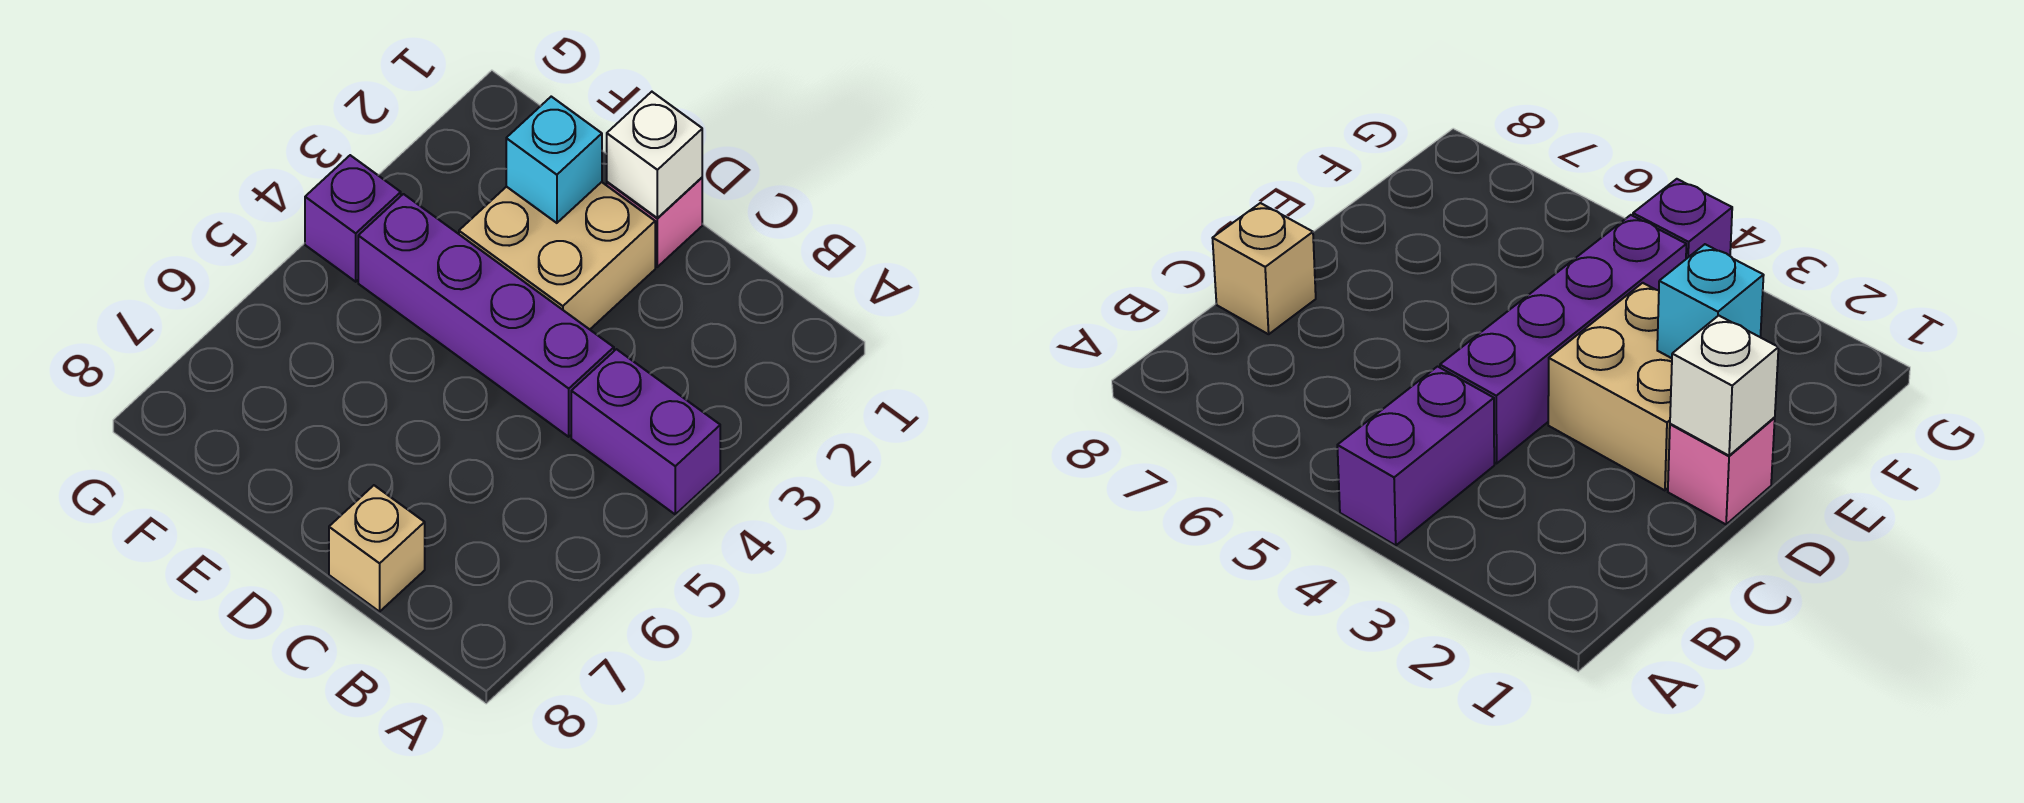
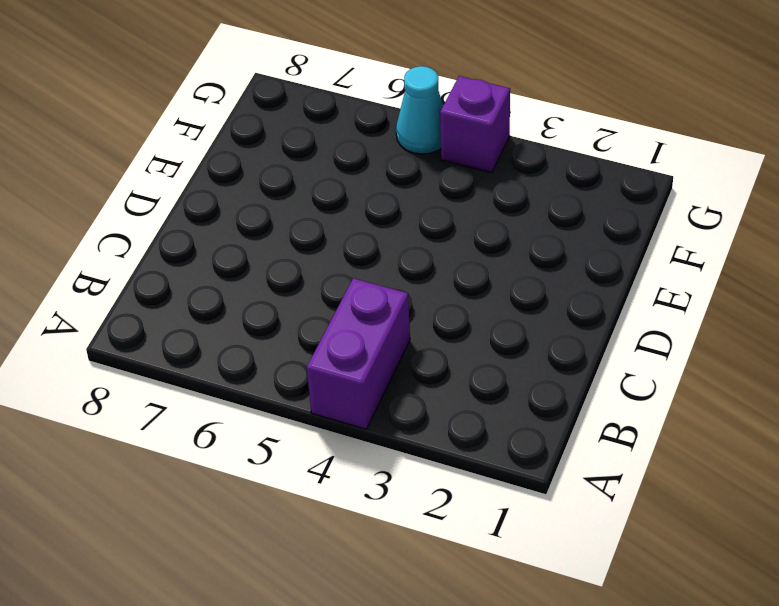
cyan 1x1 cone [396,66,443,154] -> none
none -> purple 1x4 brick [358,194,614,437]
none -> tan 1x1 brick [329,485,425,612]

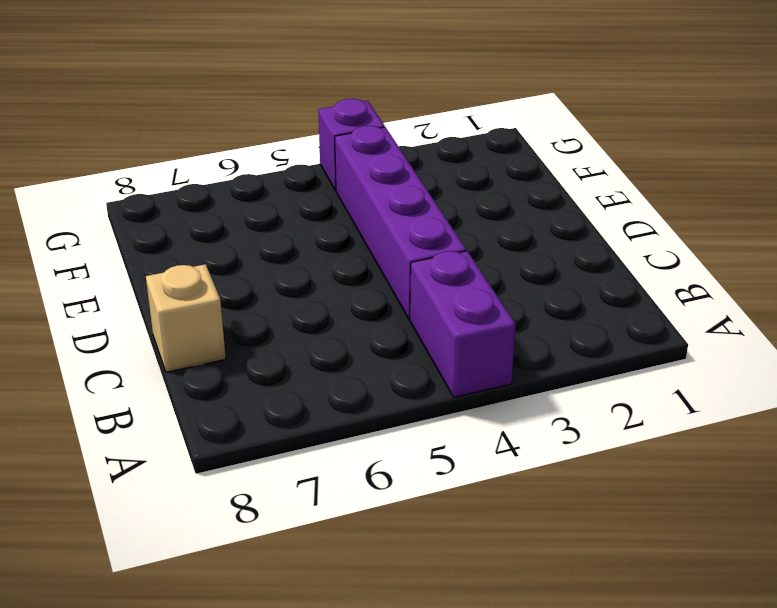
none -> pink 1x1 brick [607,178,702,267]
none -> tan 2x2 brick [459,182,655,329]

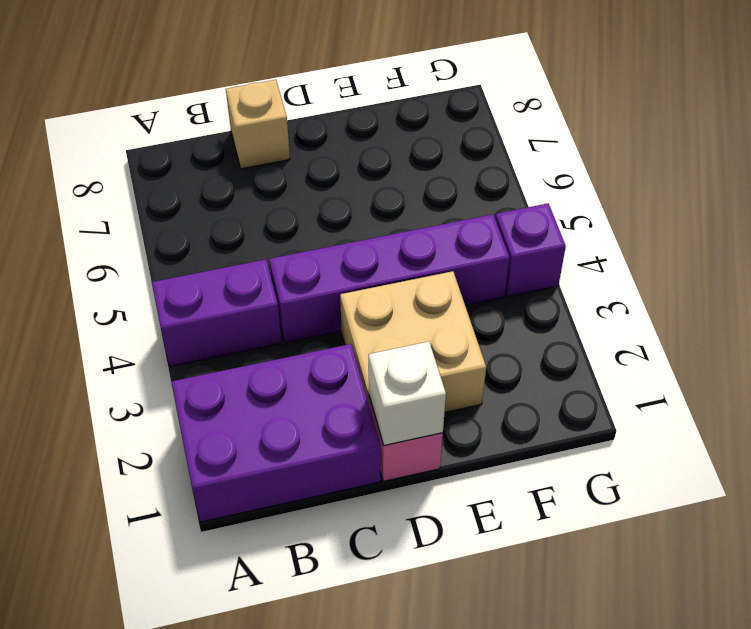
purple 2x3 brick [171,344,381,522] -> none
none -> cyan 1x1 brick [506,97,602,223]

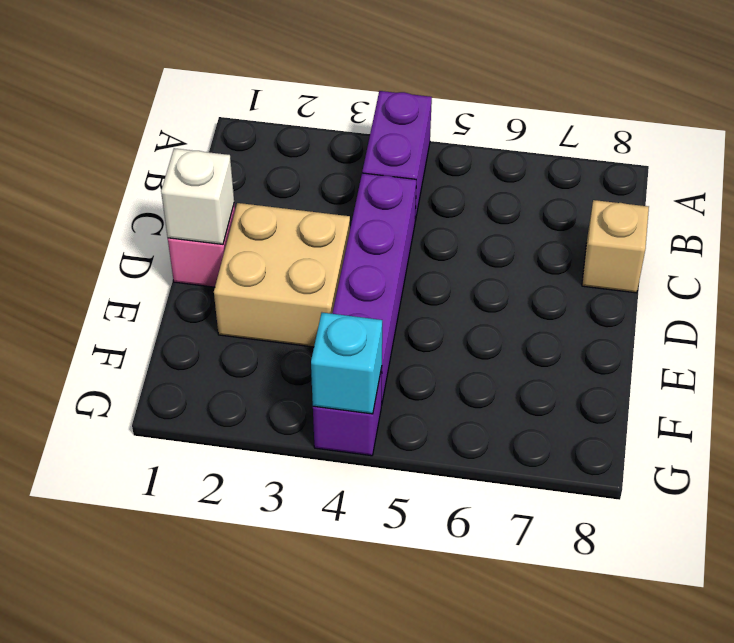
cyan 1x1 brick [311,313,382,414] -> cyan 1x1 brick moved to [506,97,602,223]

